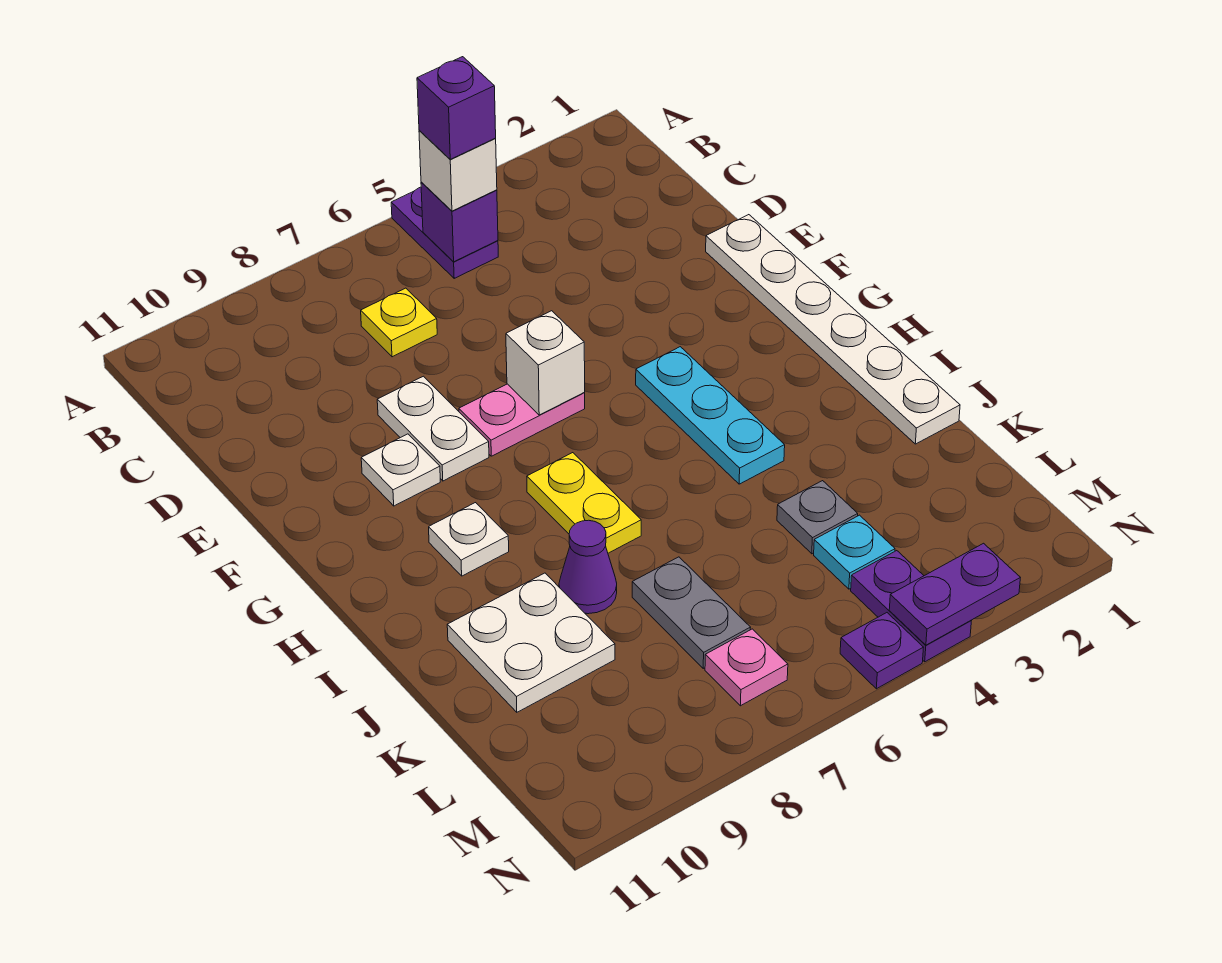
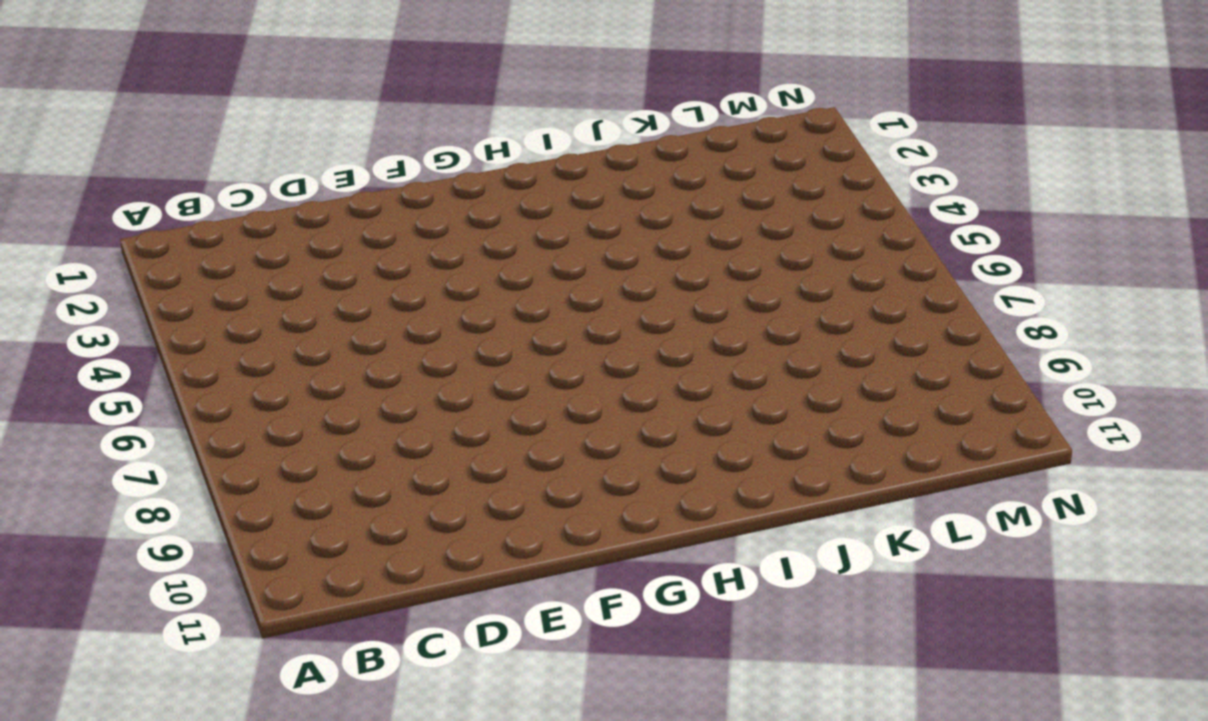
none -> purple 1x2 plate [391,187,498,278]
none -> yellow 1x1 plate [361,288,437,357]
none -> white 1x6 plate [706,215,960,444]

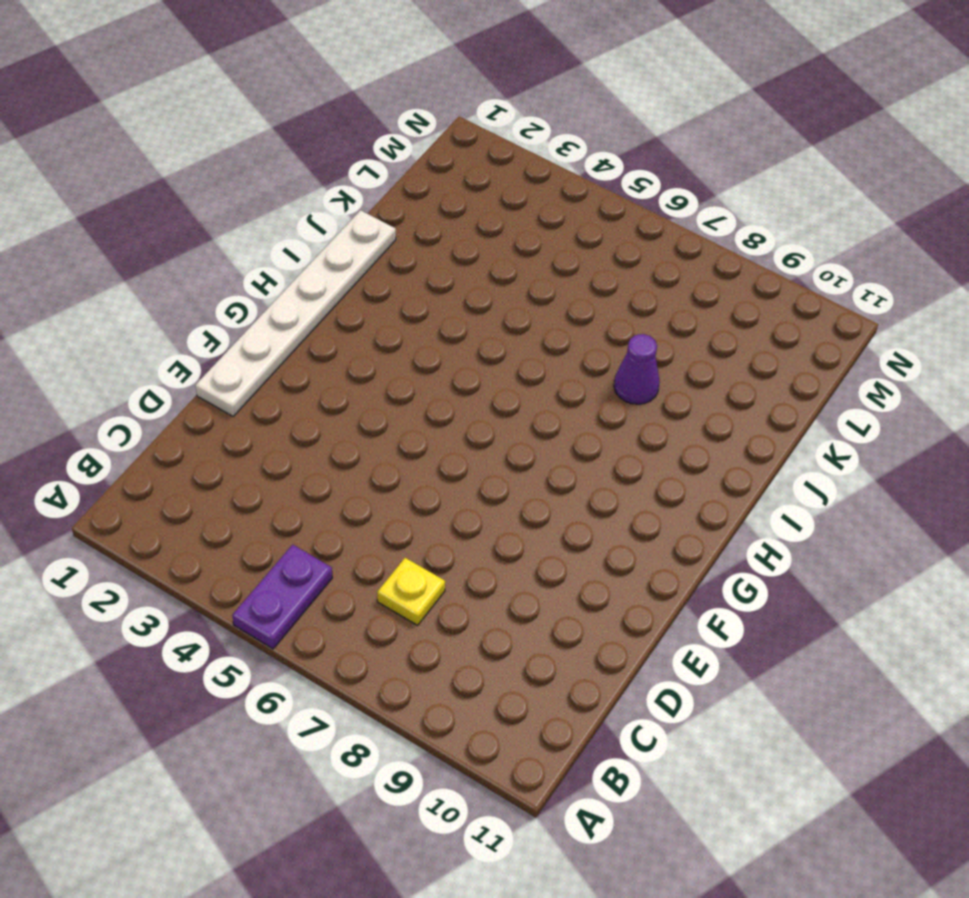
none -> white 1x2 plate [377,376,489,481]
none -> pink 1x2 plate [459,384,585,456]
none -> white 1x1 plate [361,434,440,506]

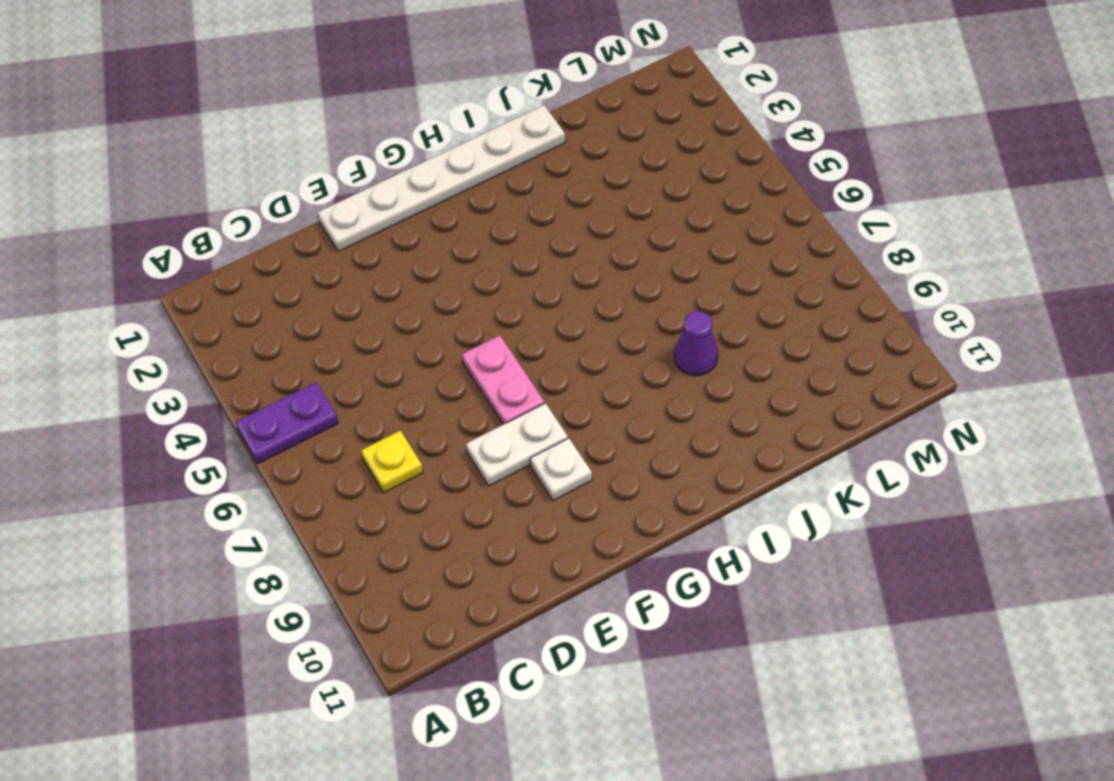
none -> cyan 1x3 plate [636,347,785,484]
none -> yellow 1x2 plate [527,453,641,553]
none -> white 1x1 plate [429,503,509,576]

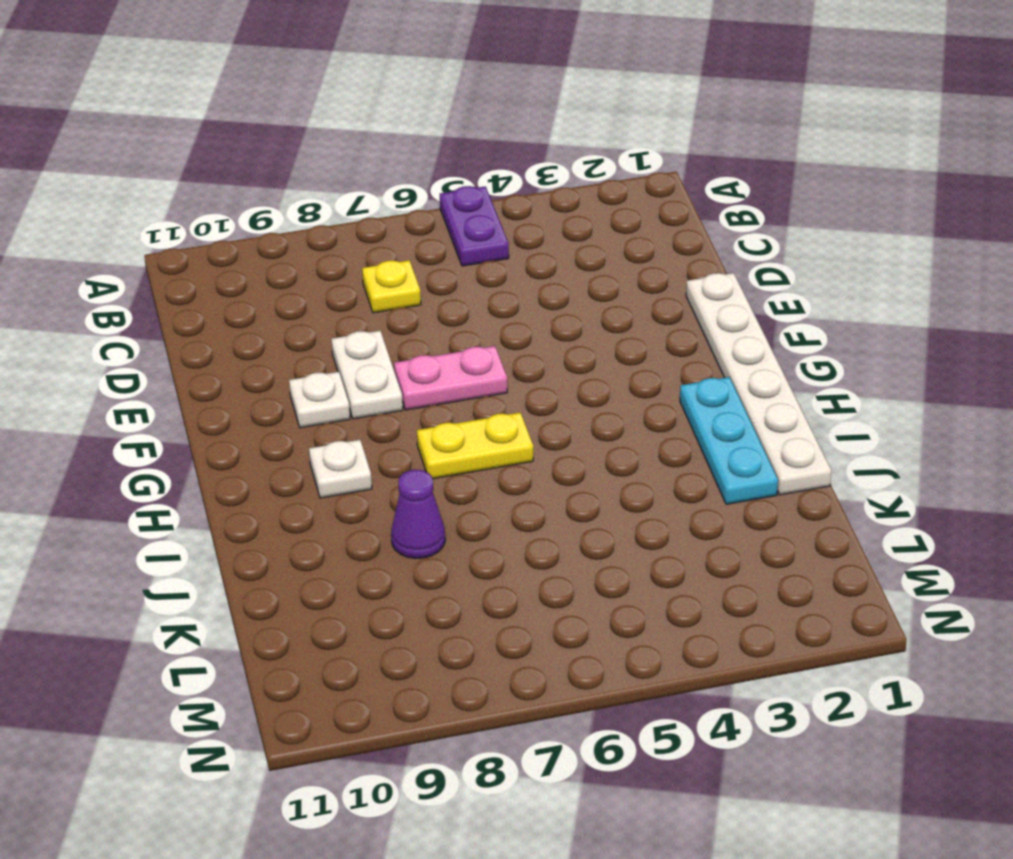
cyan 1x3 plate [680,377,778,504] -> cyan 1x3 plate moved to [636,347,785,484]
yellow 1x2 plate [417,413,533,479] -> yellow 1x2 plate turned to [527,453,641,553]
none -> white 2x2 plate [447,573,615,712]
none -> grey 1x1 plate [777,481,858,554]
none -> grey 1x2 plate [632,557,751,668]

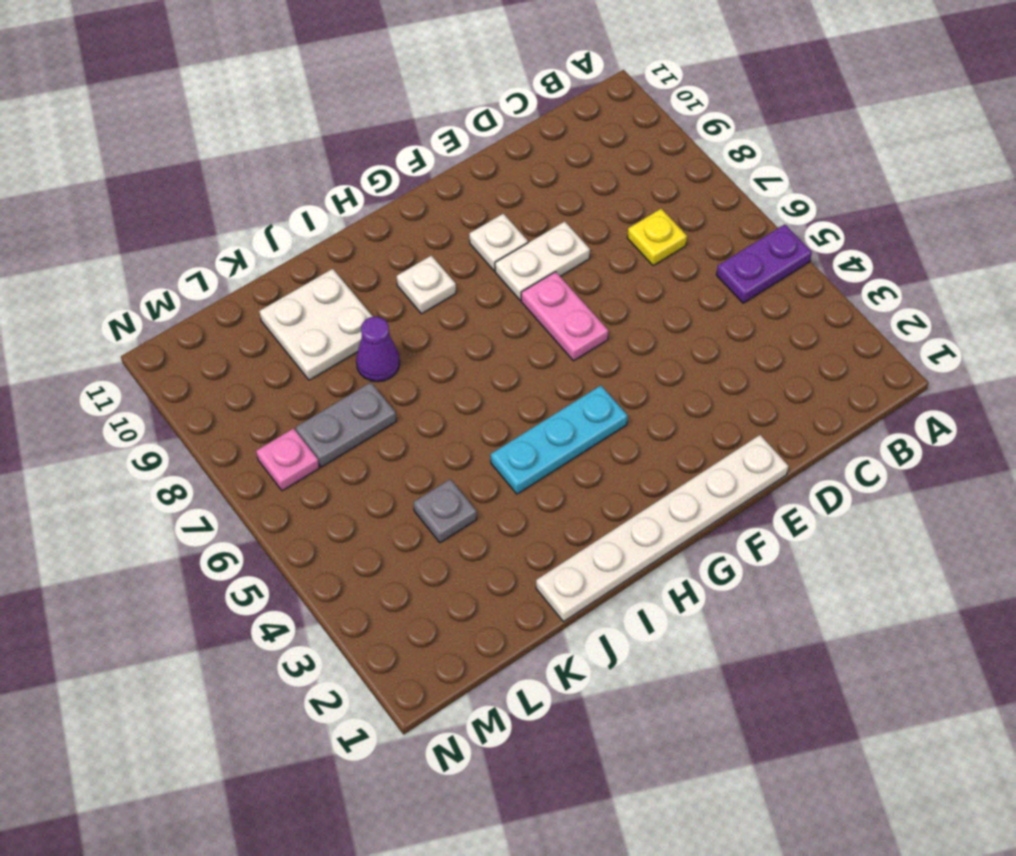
none -> yellow 1x2 plate [527,453,641,553]
none -> cyan 1x1 plate [814,515,895,589]
none -> purple 1x2 plate [851,551,971,662]

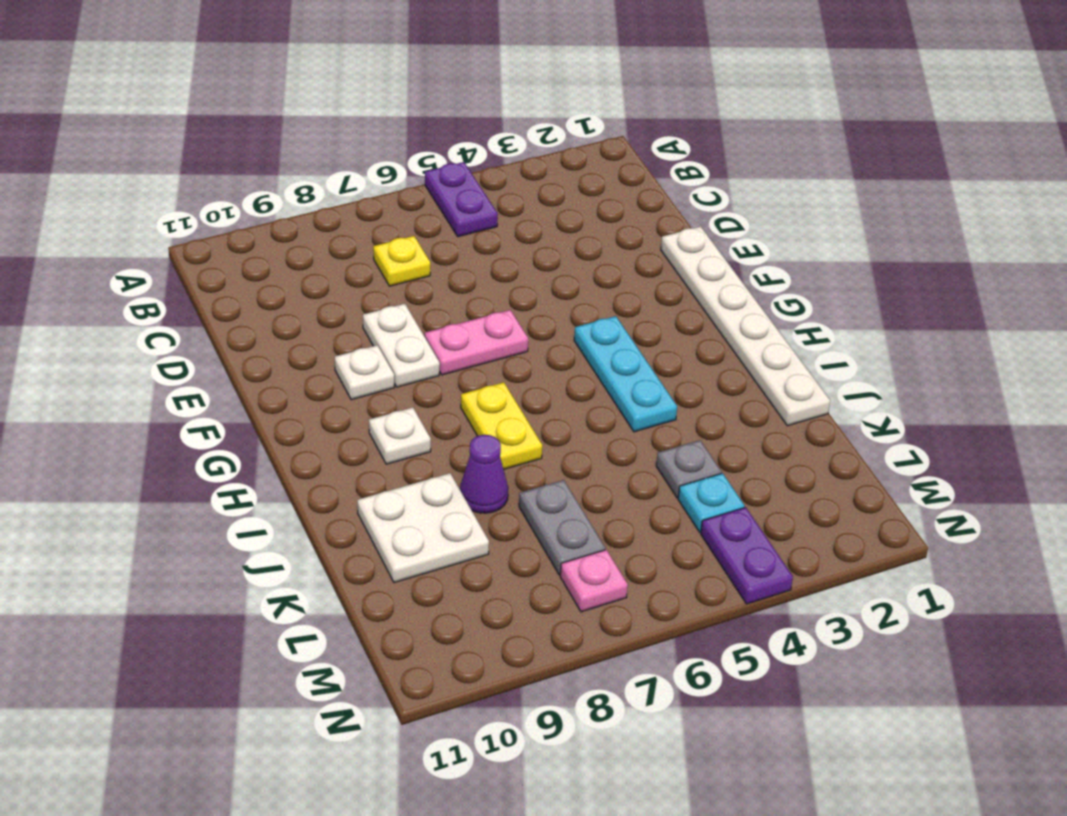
none -> purple 1x1 plate [840,613,923,689]
none -> purple 1x1 brick [421,182,498,262]
none -> white 1x1 brick [506,311,585,415]

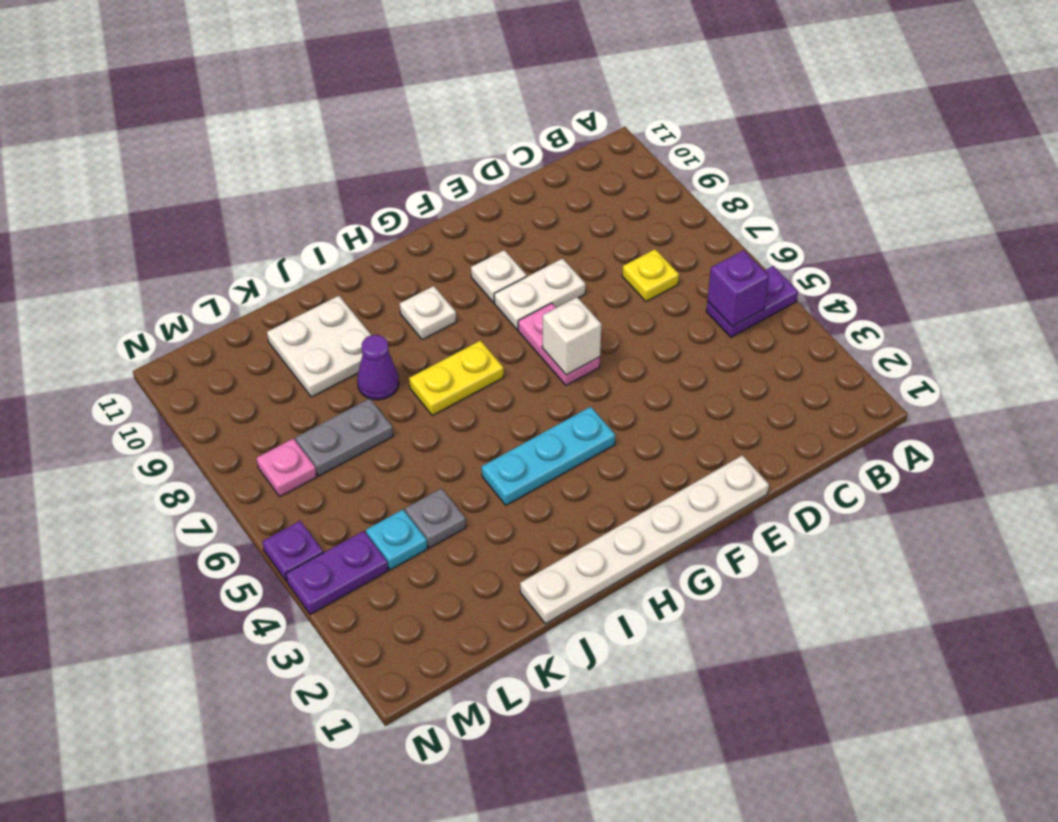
none -> purple 1x2 plate [889,543,1020,645]
none -> white 1x1 brick [419,130,497,211]
none -> purple 1x1 brick [417,57,496,159]

